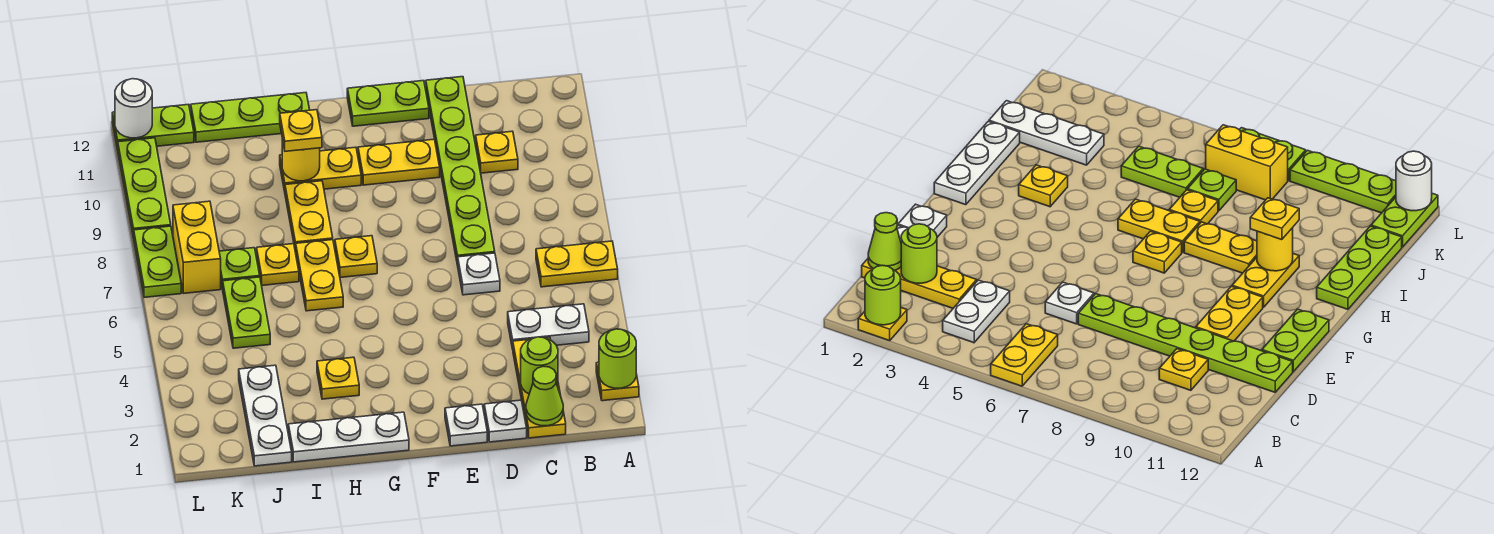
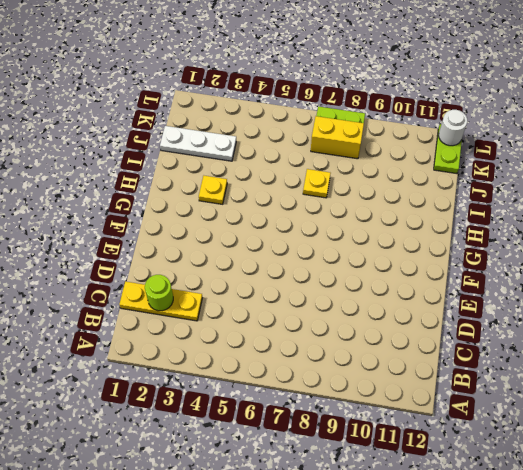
none -> yellow 1x1 plate [596,362,639,401]
none -> yellow 1x2 plate [536,241,618,287]
none -> white 1x2 plate [508,304,589,349]
none -> yellow 1x1 plate [476,131,518,173]

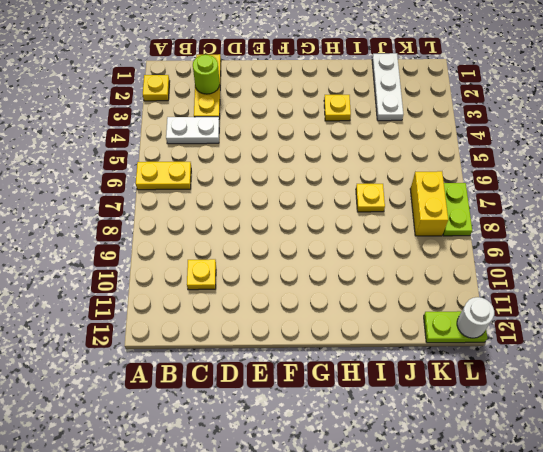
none -> white 1x1 plate [484,400,527,442]
none -> white 1x1 plate [458,253,500,295]
none -> lime 1x6 plate [426,77,495,265]
none -> white 1x1 plate [445,404,487,446]

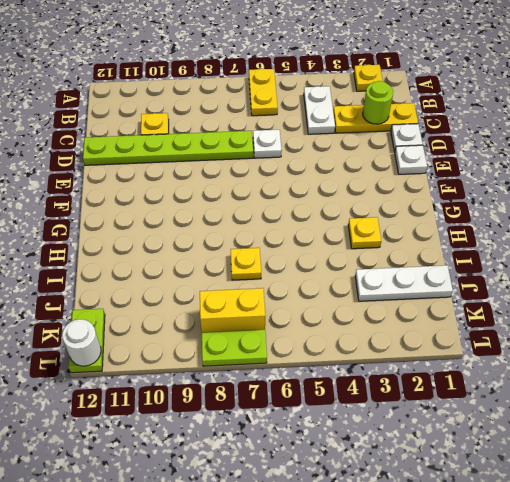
none -> yellow 1x2 plate [358,139,440,185]
none -> lime 1x2 plate [347,81,429,126]
none -> white 1x3 plate [288,412,409,462]
none -> yellow 1x1 plate [335,236,377,277]

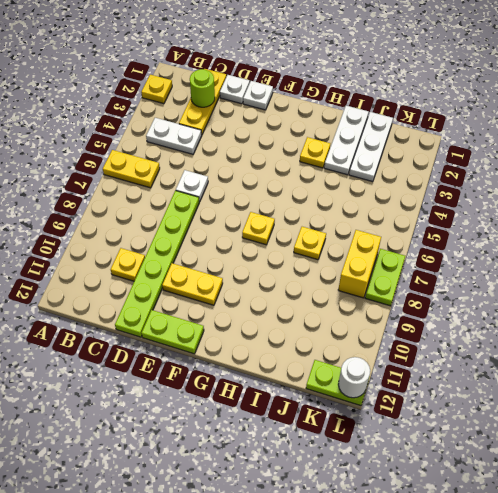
white 1x3 plate [324,106,369,175] -> white 1x3 plate turned to [288,412,409,462]
none -> yellow 1x2 plate [280,147,361,191]
none -> yellow 1x2 plate [296,240,343,311]
none -> yellow 1x2 plate [285,181,333,252]
none -> lime 1x3 plate [191,93,310,142]

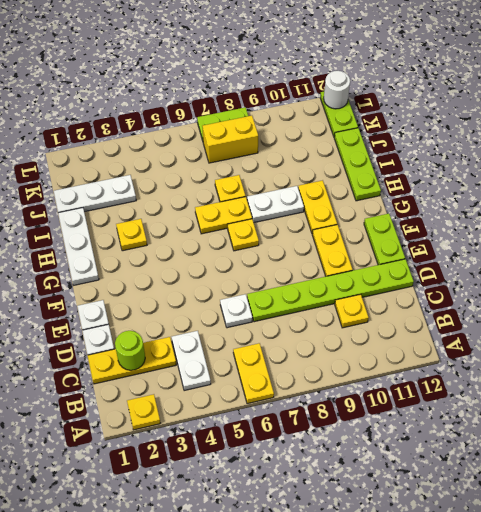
white 1x2 plate [247,186,304,223] -> yellow 1x2 plate [285,181,333,252]
none -> lime 1x2 plate [223,277,270,348]
none -> lime 1x1 plate [219,248,260,289]
none -> lime 1x3 plate [118,138,171,238]
none -> lime 1x1 round brick [599,329,636,388]

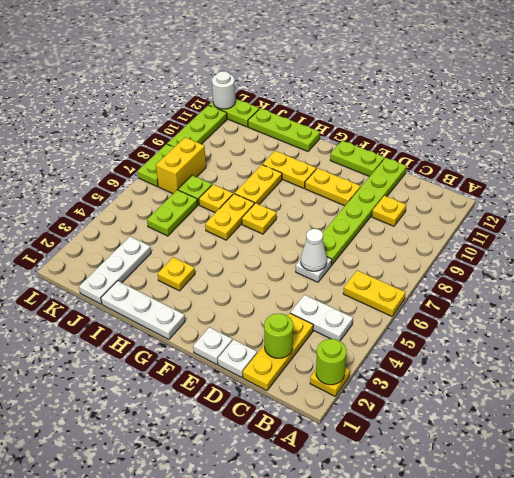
white 1x1 cone [301,229,327,271] -> none
none -> lime 1x1 cone [526,366,563,426]
none -> yellow 1x1 round brick [282,139,320,181]
none -> yellow 1x1 plate [280,110,322,151]

